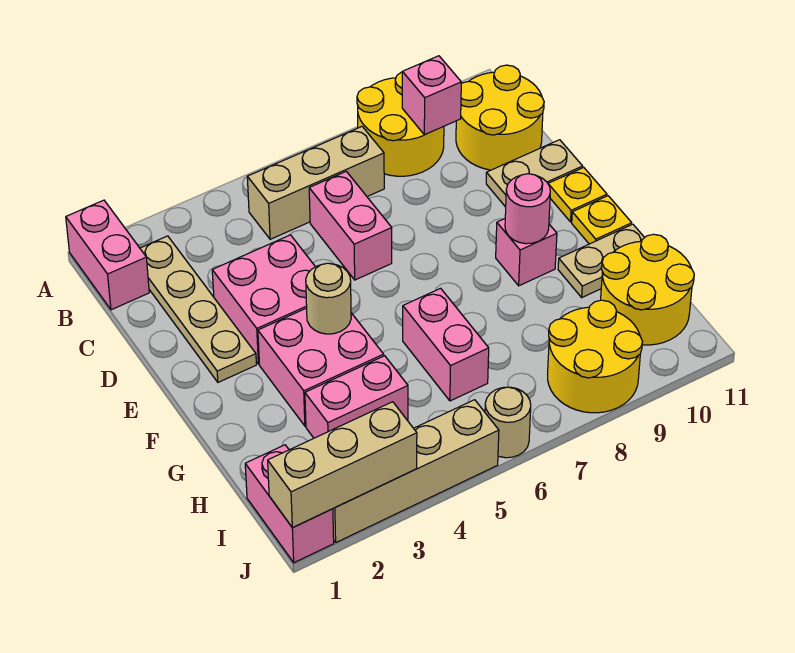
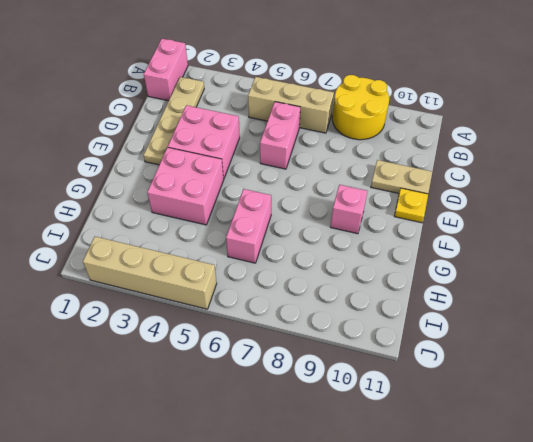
none -> yellow 2x2 round brick [456,65,544,170]
none -> yellow 1x1 plate [572,196,632,244]
none -> tan 1x2 plate [558,224,645,297]

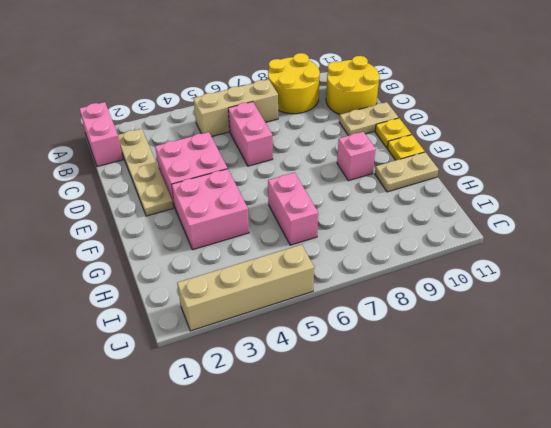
none -> pink 1x2 brick [305,356,408,438]
none -> yellow 2x2 round brick [601,234,694,345]
none -> pink 1x2 brick [245,445,334,563]

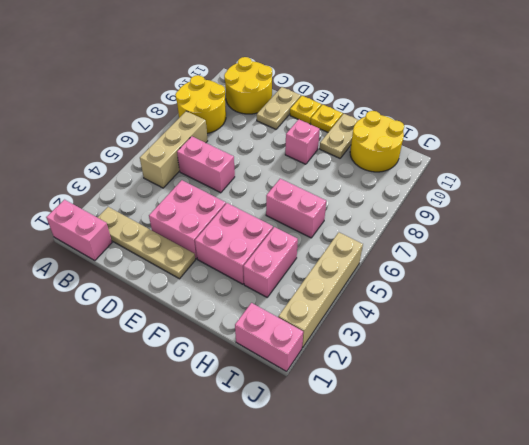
none -> yellow 2x2 round brick [548,300,643,413]
none -> tan 1x1 round brick [485,387,531,458]
none -> pink 1x1 brick [402,56,461,135]

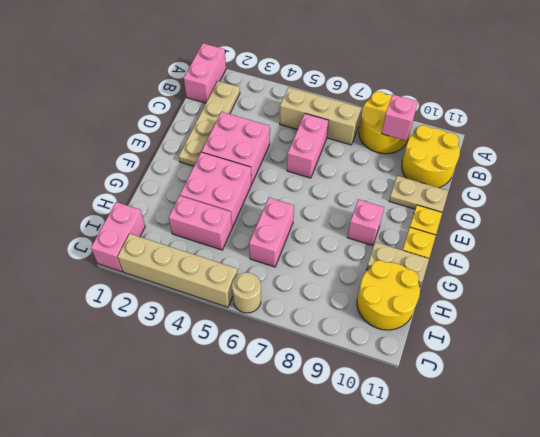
none -> yellow 2x2 round brick [548,300,643,413]
none -> tan 1x1 round brick [306,263,351,334]
none -> pink 1x1 round brick [505,174,550,244]

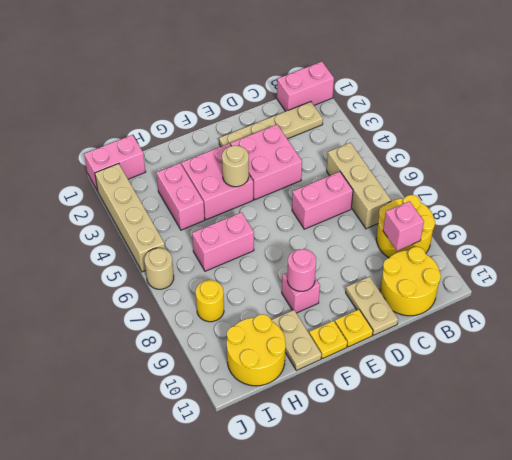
yellow 1x1 round brick [196,280,224,322] -> yellow 2x2 round brick [548,300,643,413]
none -> tan 1x3 brick [268,402,417,528]

